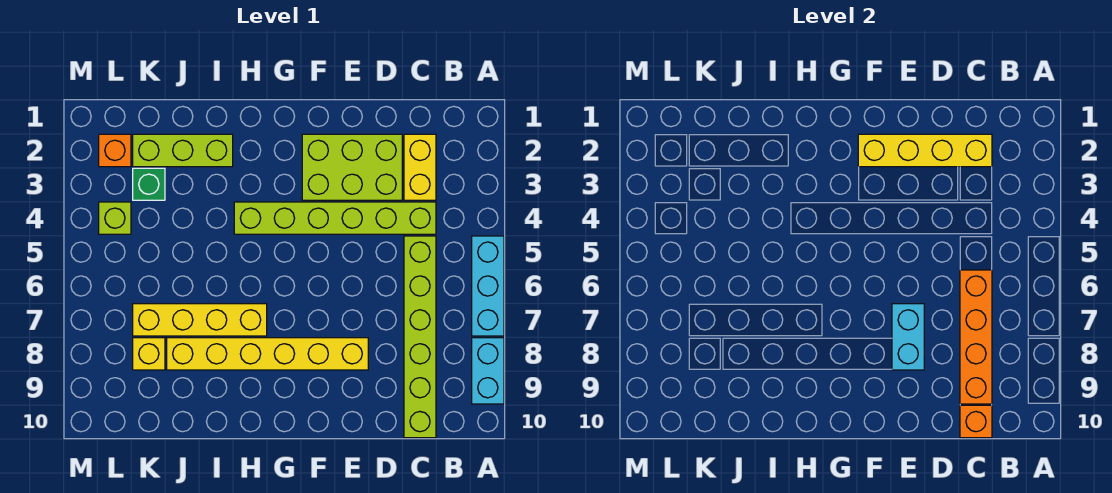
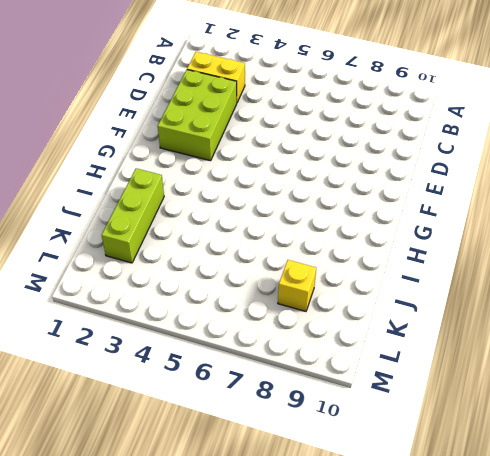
none -> cyan 1x3 brick [472,236,504,336]
none -> cyan 1x2 brick [472,338,504,404]
none -> lime 1x6 brick [234,202,436,234]

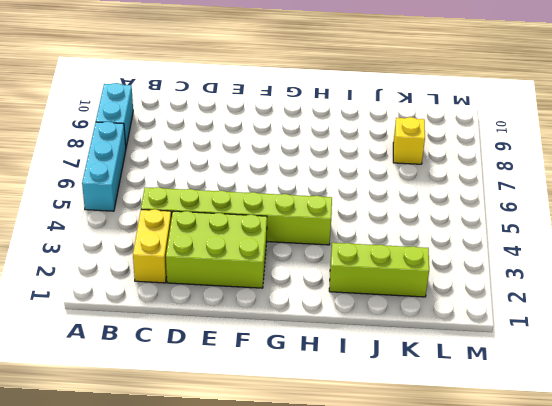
none -> lime 1x6 brick [404,236,436,438]
none -> yellow 1x6 brick [167,338,368,370]
none -> yellow 1x4 brick [133,304,267,336]

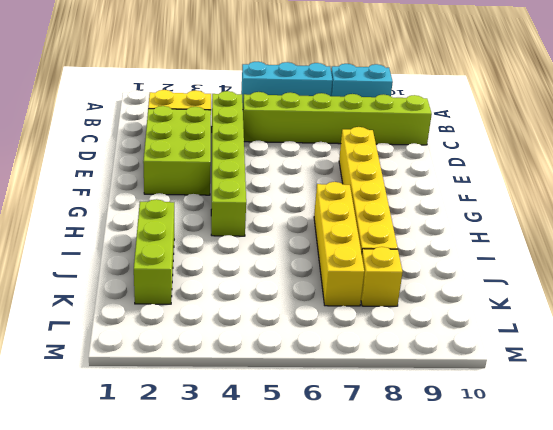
none -> green 1x1 brick [133,168,165,200]
none -> orange 1x1 brick [99,134,131,167]
none -> lime 1x1 brick [99,202,131,234]

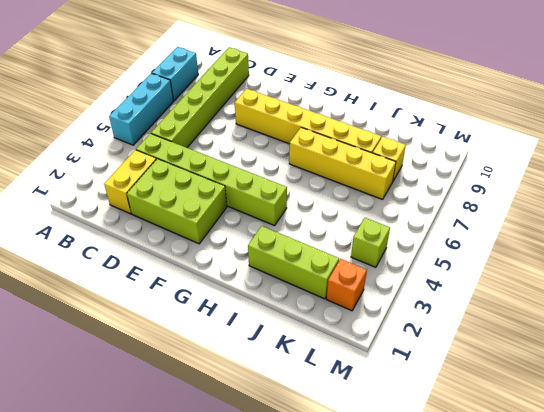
none -> green 1x1 brick [133,168,165,200]
none -> yellow 1x4 brick [858,134,992,167]
none -> orange 1x4 brick [960,270,992,404]

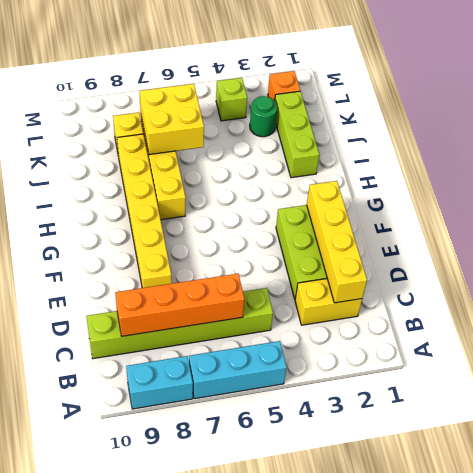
yellow 2x2 brick [140,84,204,155] -> none
green 1x1 round brick [250,96,277,137] -> green 1x1 brick [133,168,165,200]
none -> lime 1x6 brick [234,202,436,234]
none -> orange 1x1 brick [960,405,992,438]
none -> cyan 1x2 brick [892,304,924,370]

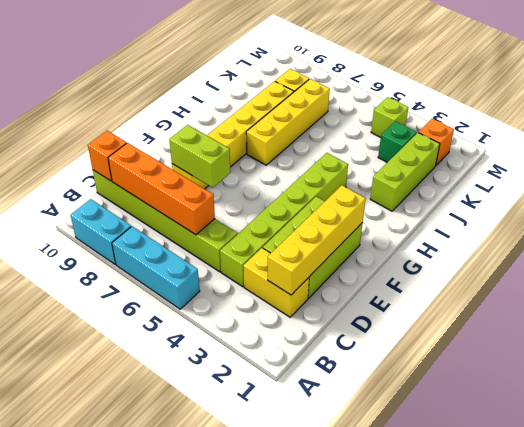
lime 1x2 brick [169,125,230,188] -> cyan 1x2 brick [892,304,924,370]

